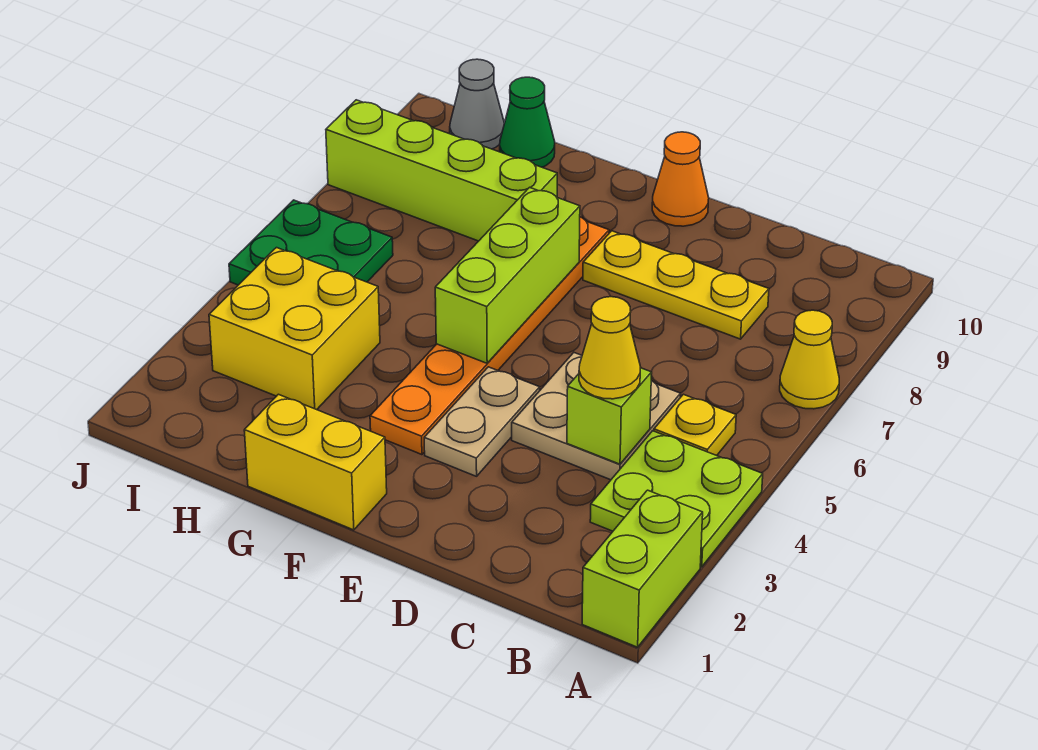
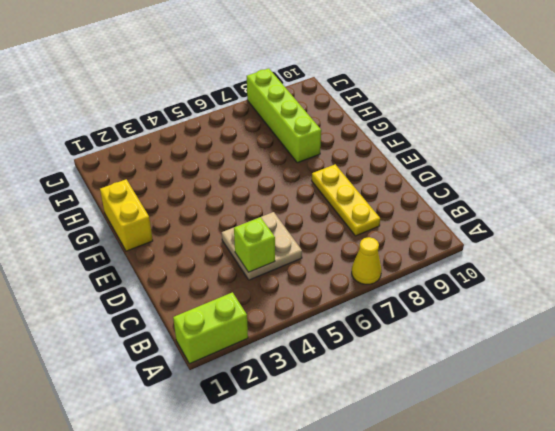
none -> lime 2x2 plate [590,431,763,567]
none -> yellow 1x1 plate [654,394,736,456]
none -> tan 1x2 plate [424,367,540,476]

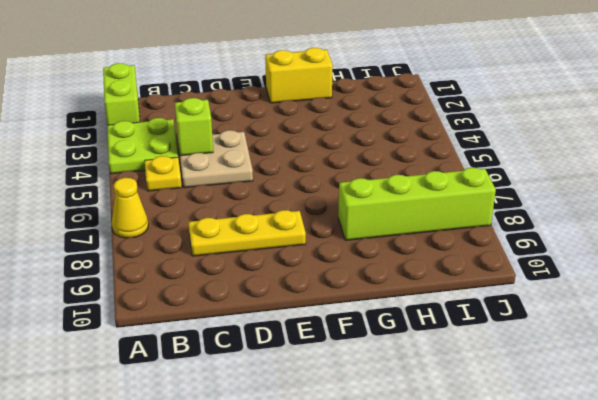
none -> tan 1x2 plate [424,367,540,476]
none -> orange 1x1 cone [652,132,709,226]
none -> orange 1x6 plate [370,217,609,455]

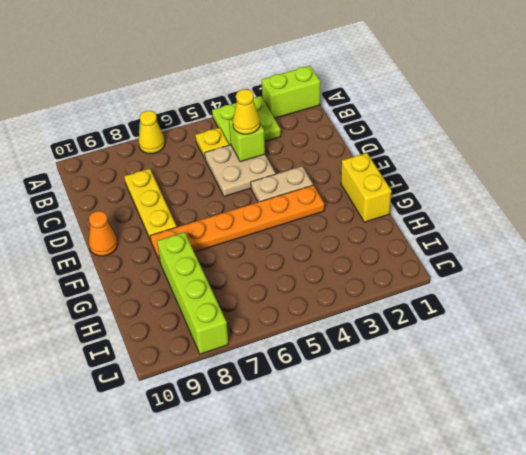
none -> yellow 2x2 brick [209,248,380,410]
none -> green 1x1 cone [500,77,555,167]
none -> green 2x2 plate [229,200,393,285]

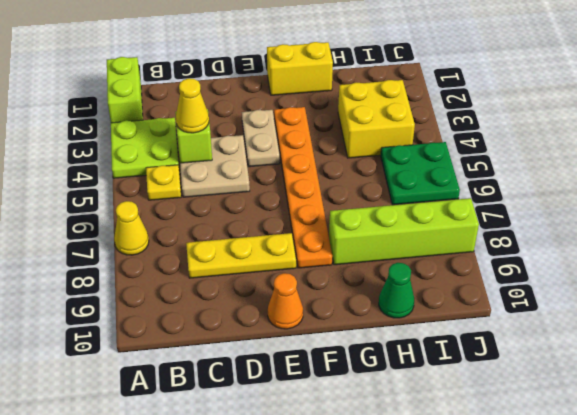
none -> grey 1x1 cone [450,59,504,149]
none -> lime 1x3 brick [435,187,580,363]

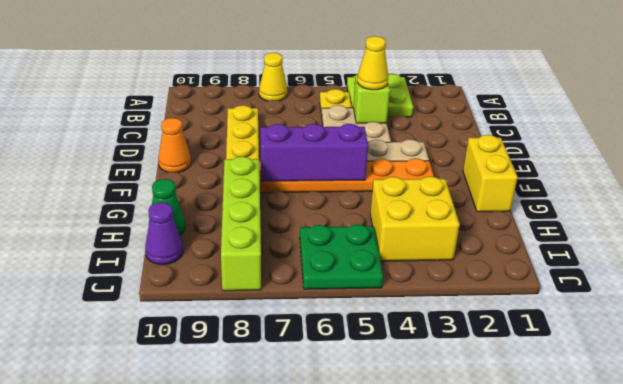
purple 1x3 brick [260,124,368,181] -> lime 1x3 brick [435,187,580,363]
purple 1x1 cone [145,202,183,265] -> grey 1x1 cone [450,59,504,149]
none -> lime 1x2 brick [582,490,703,647]

